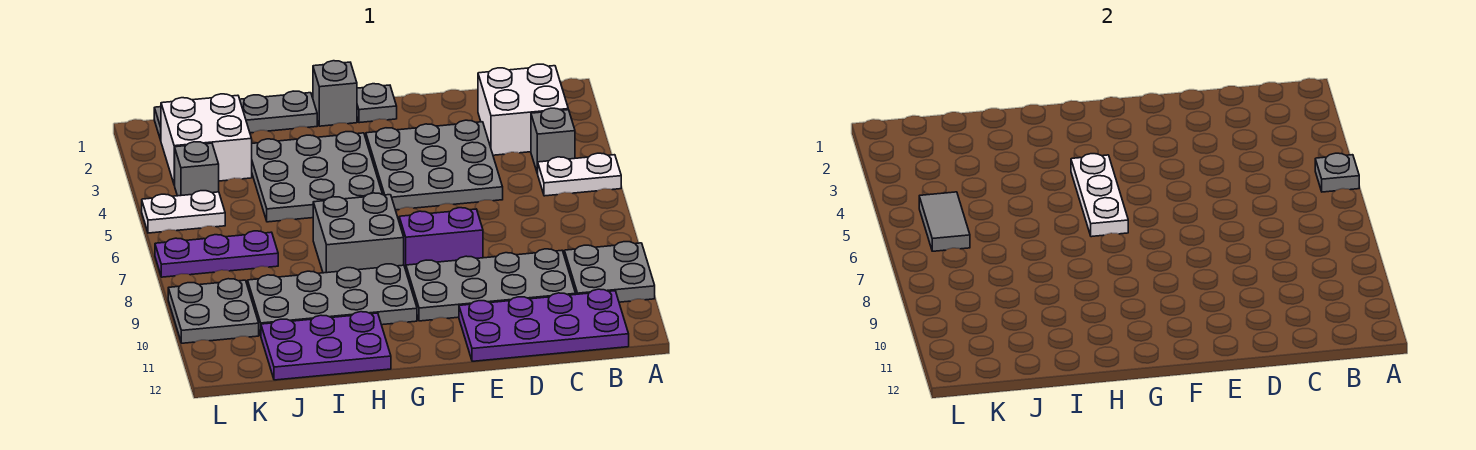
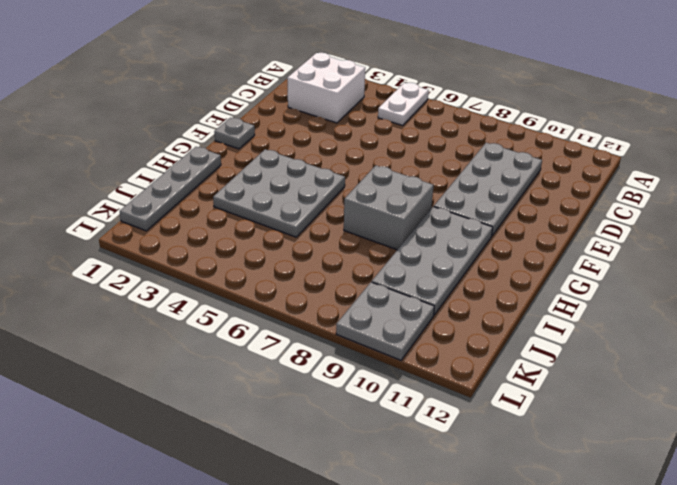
none -> grey 2x2 plate [564,242,655,302]
none -> grey 1x1 brick [531,108,575,174]
none -> purple 2x4 plate [459,289,629,361]

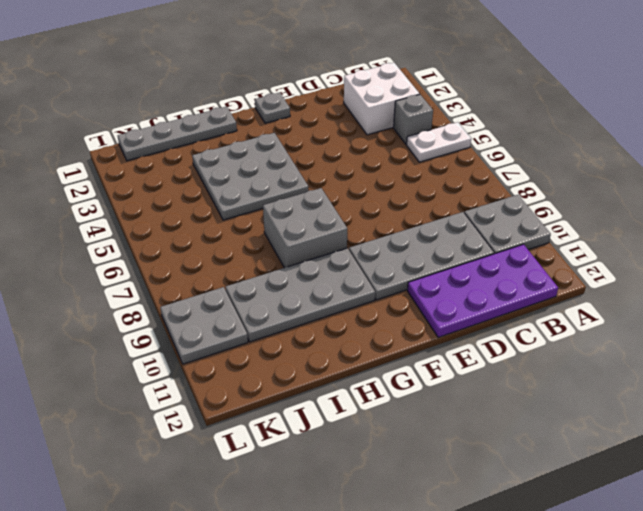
none -> grey 3x3 plate [366,120,503,210]
none -> purple 1x2 brick [399,208,483,270]
none -> grey 1x1 brick [313,61,357,126]

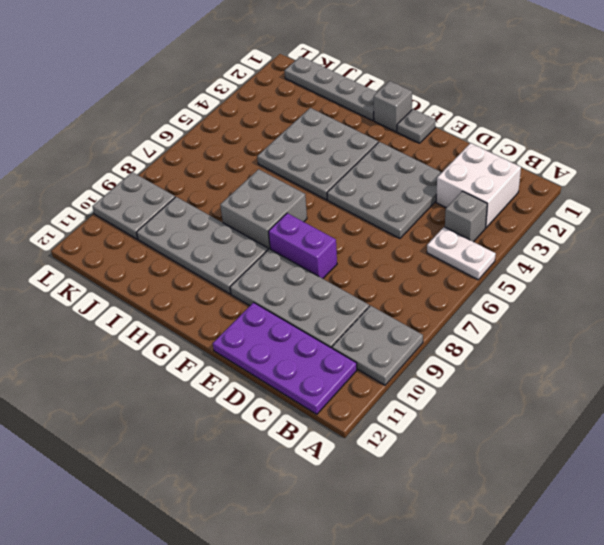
none -> purple 2x3 plate [261,312,391,380]
none -> white 2x2 brick [161,94,252,185]
none -> purple 1x3 plate [155,231,278,277]

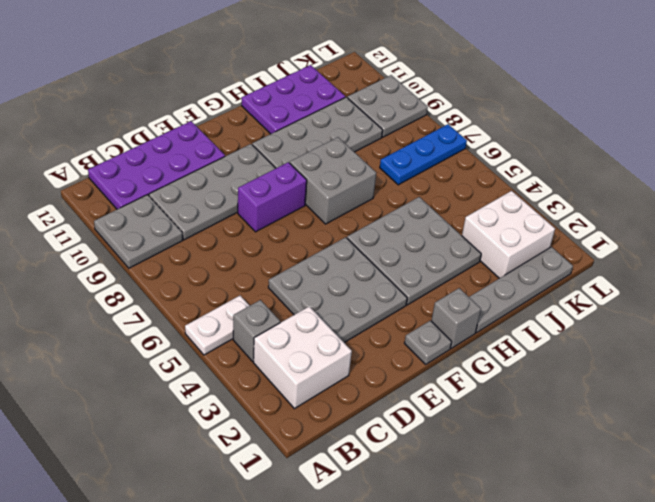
blue 1x3 plate [380,124,467,185] -> purple 1x3 plate [155,231,278,277]
none -> grey 1x1 brick [175,142,219,196]
none -> white 1x2 plate [142,191,225,233]
none -> grey 1x1 plate [1315,153,1359,192]

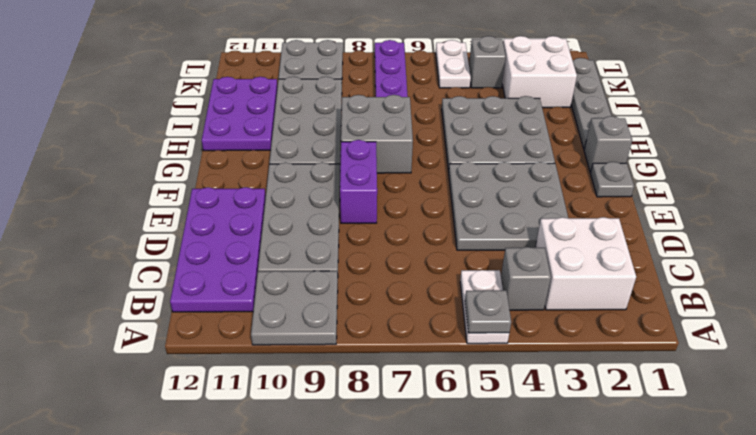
none -> white 1x3 plate [1071,154,1128,237]
none -> grey 1x2 tile [919,192,970,251]

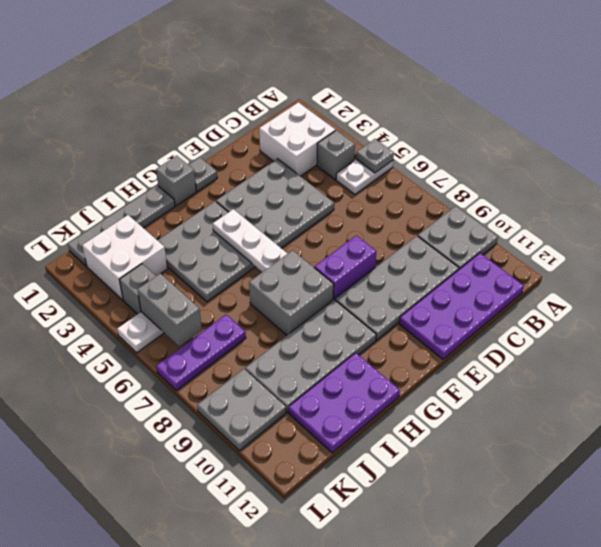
grey 1x2 brick [137,273,202,346] -> grey 1x2 tile [919,192,970,251]

